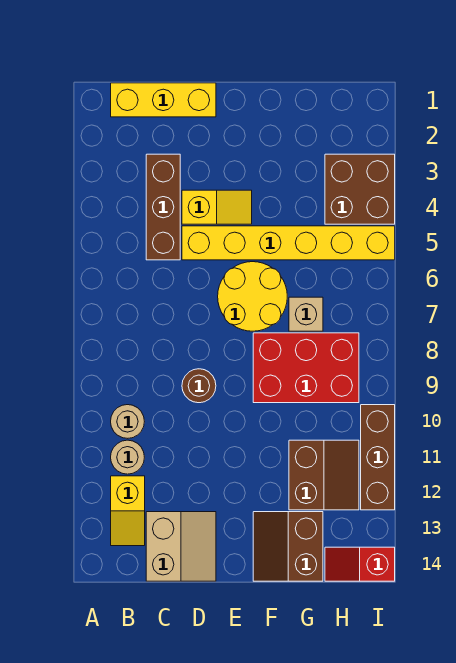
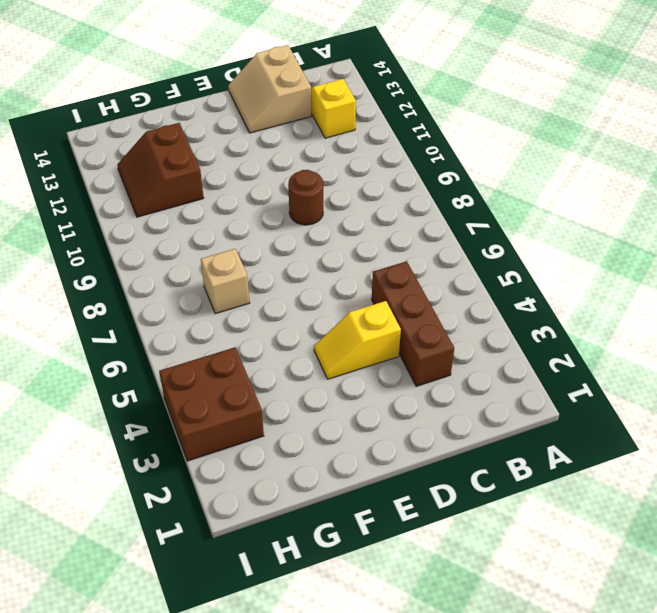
none -> yellow 1x3 brick [111,83,216,117]
none -> tan 1x1 round brick [111,405,144,438]
none -> tan 1x1 round brick [111,440,144,474]

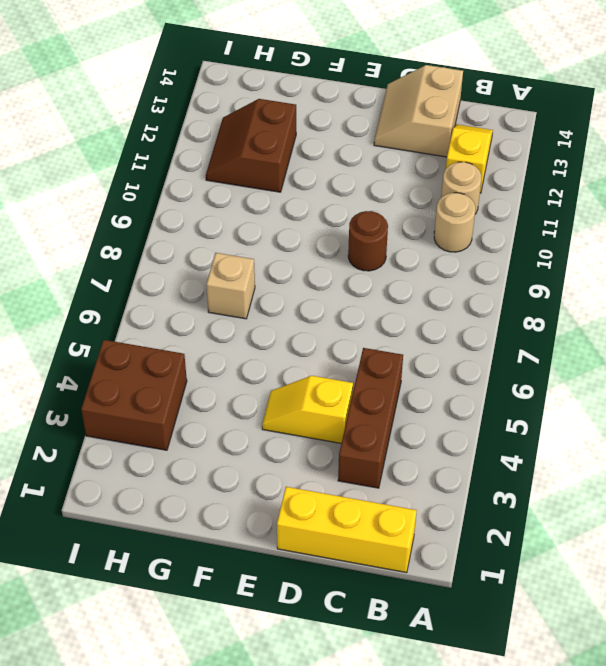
none -> yellow 1x6 brick [182,226,395,260]
none -> yellow 2x2 round brick [218,262,287,331]
none -> red 2x3 brick [253,333,359,403]

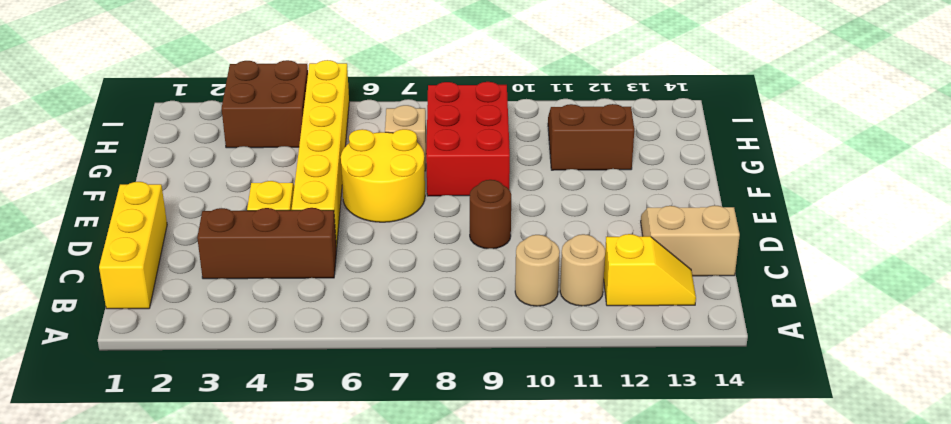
none -> brown 2x2 slope [253,512,323,581]
none -> red 1x2 slope [325,547,395,581]
none -> brown 1x3 brick [361,405,395,510]

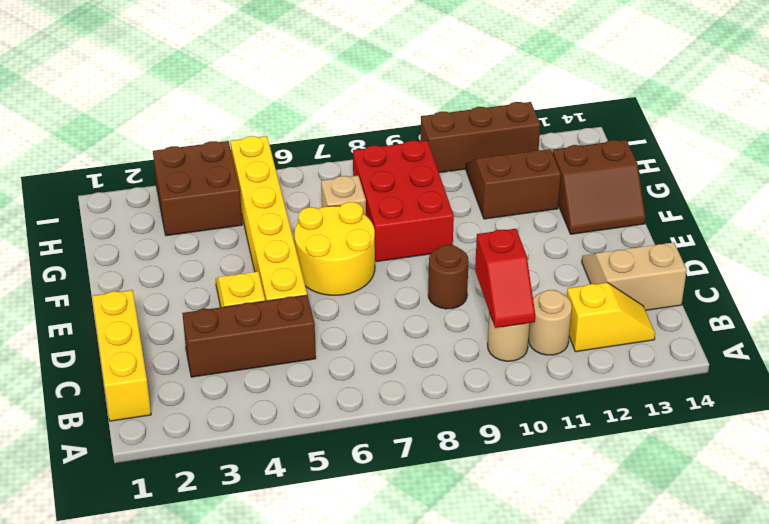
red 1x2 slope [475,229,535,328] -> red 1x2 slope moved to [325,547,395,581]

